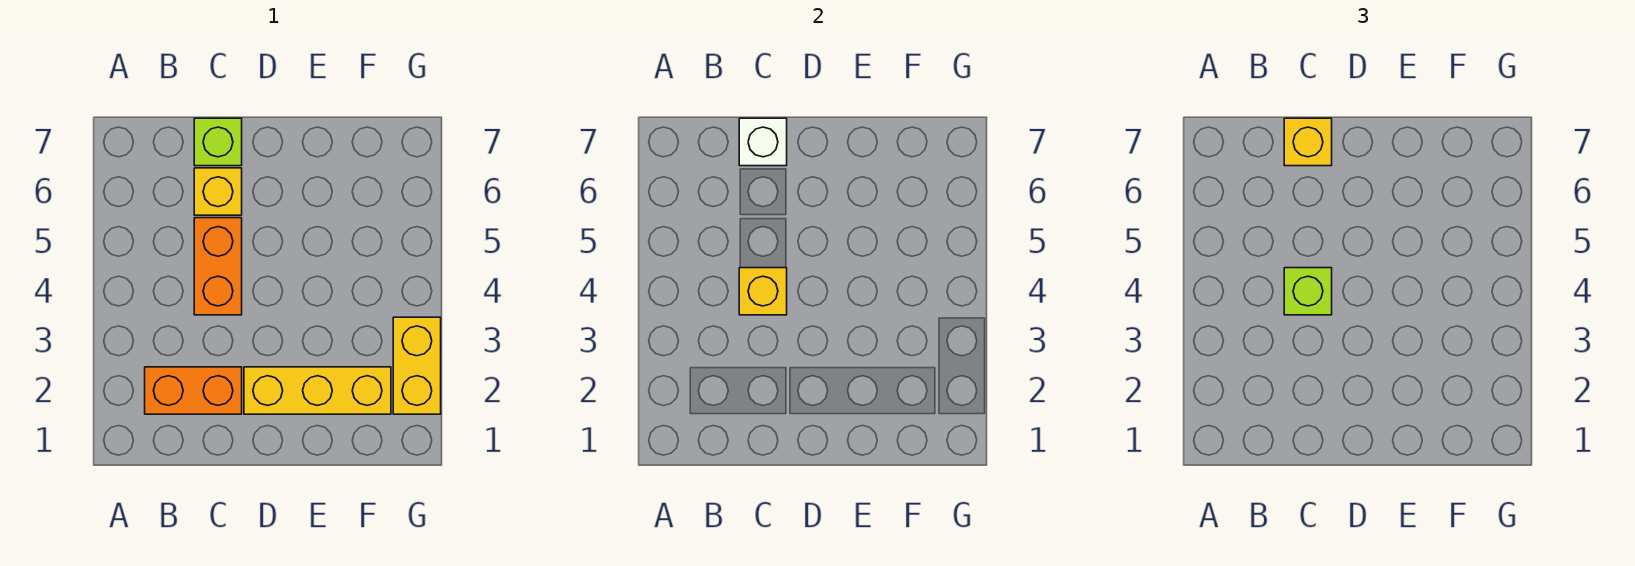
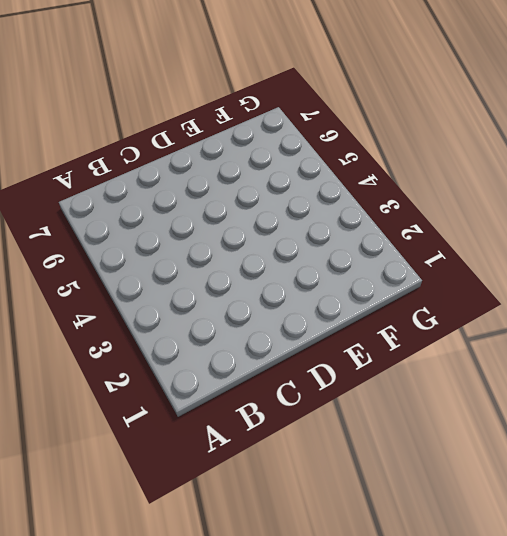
none -> orange 1x2 brick [145,367,242,414]
none -> orange 1x2 brick [194,218,242,315]

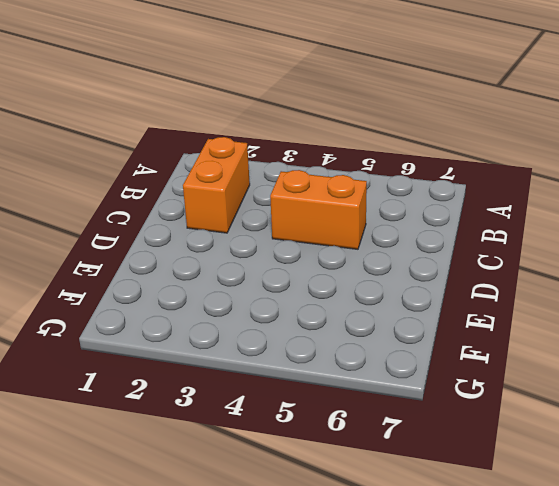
none -> yellow 1x1 brick [194,168,242,215]
none -> lime 1x1 brick [194,118,242,166]

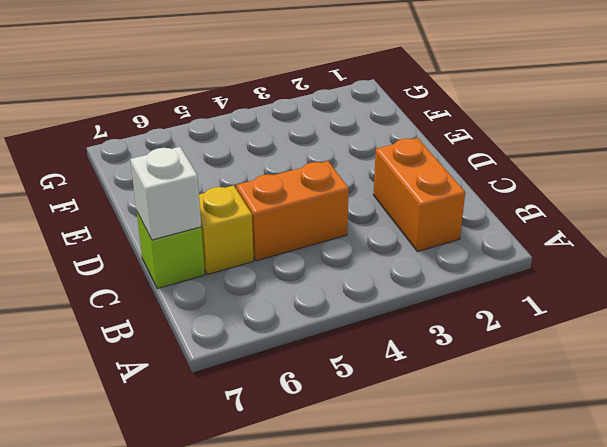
none -> yellow 1x3 brick [244,367,391,414]
none -> yellow 1x2 brick [393,317,441,414]

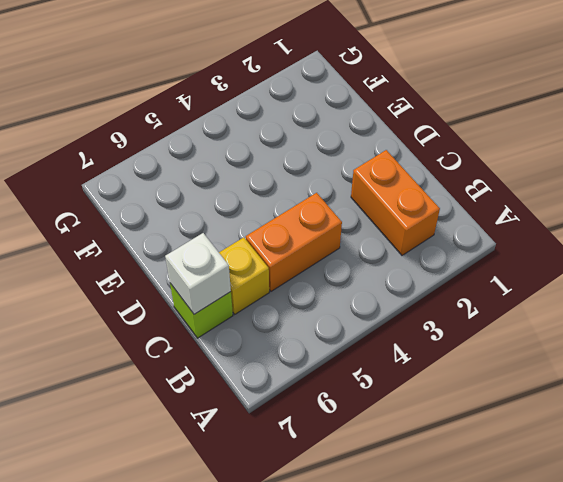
none -> yellow 1x3 brick [244,367,391,414]
none -> yellow 1x2 brick [393,317,441,414]

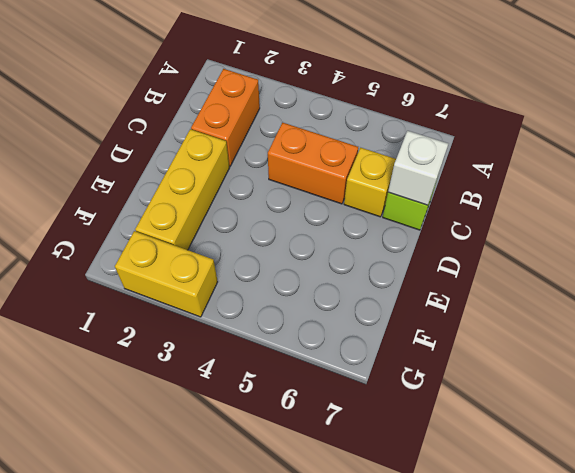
none -> yellow 1x1 brick [739,268,787,315]
none -> lime 1x1 brick [1284,268,1332,315]

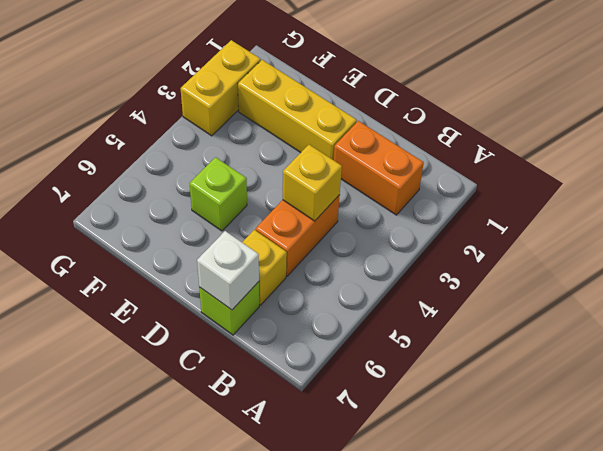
lime 1x1 brick [190,157,247,231] -> lime 1x1 brick moved to [1284,268,1332,315]
none -> yellow 1x1 brick [1284,118,1332,166]

